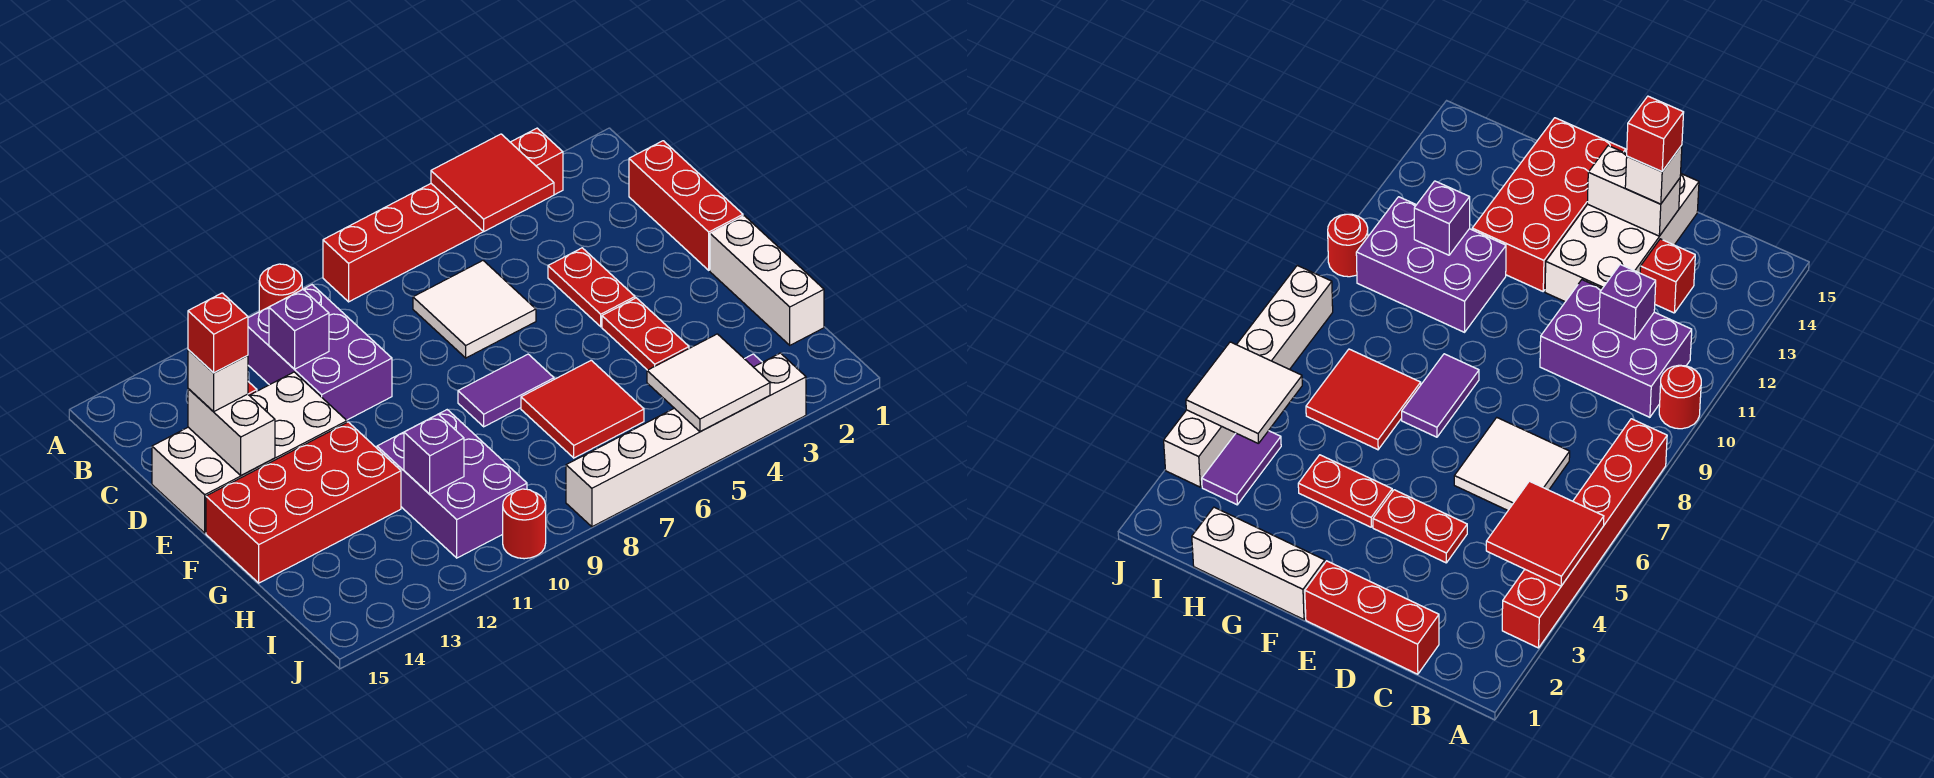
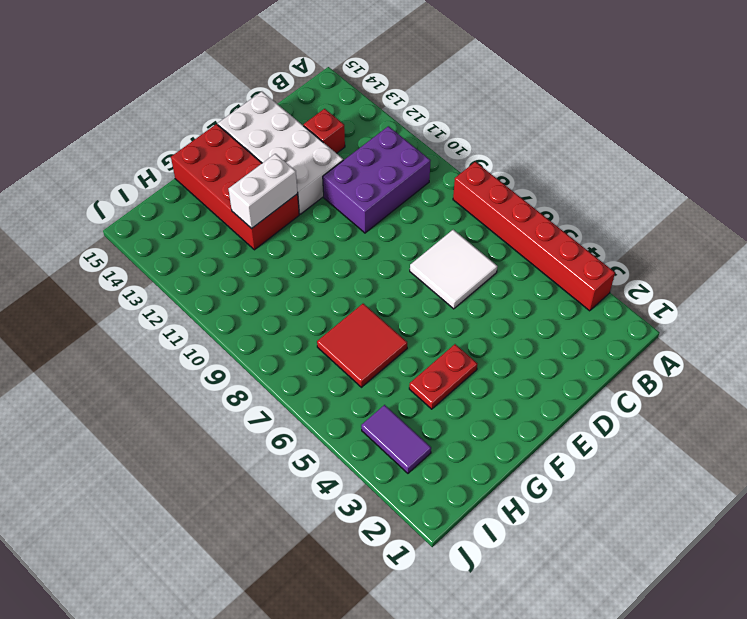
white 1x2 brick [228,154,298,229] -> white 1x2 brick moved to [188,389,275,475]
none -> red 1x1 round brick [259,264,302,312]
none -> red 1x3 brick [629,141,743,270]
none -> red 1x2 plate [548,248,635,327]

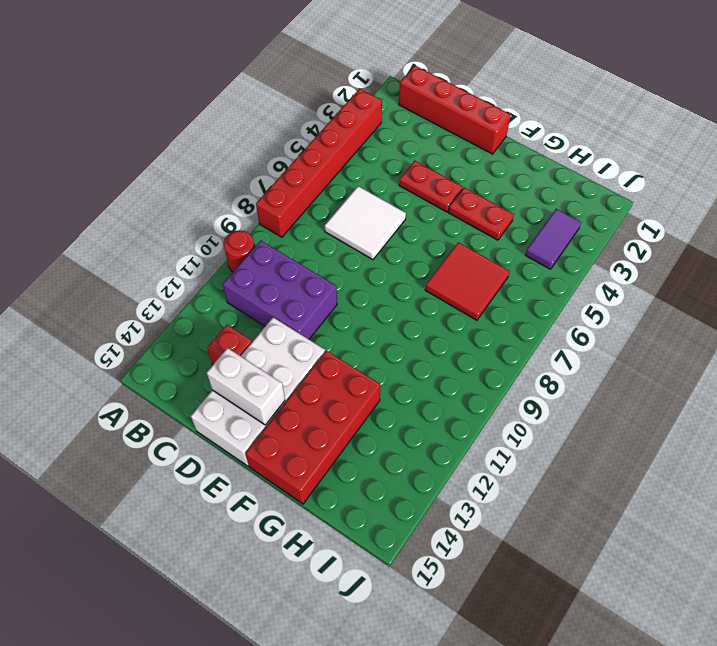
red 1x4 brick [399,66,511,154] -> red 1x3 brick [629,141,743,270]
none -> white 1x3 brick [710,216,824,345]
none -> purple 1x2 tile [458,354,554,427]
none -> purple 2x3 brick [377,410,527,558]

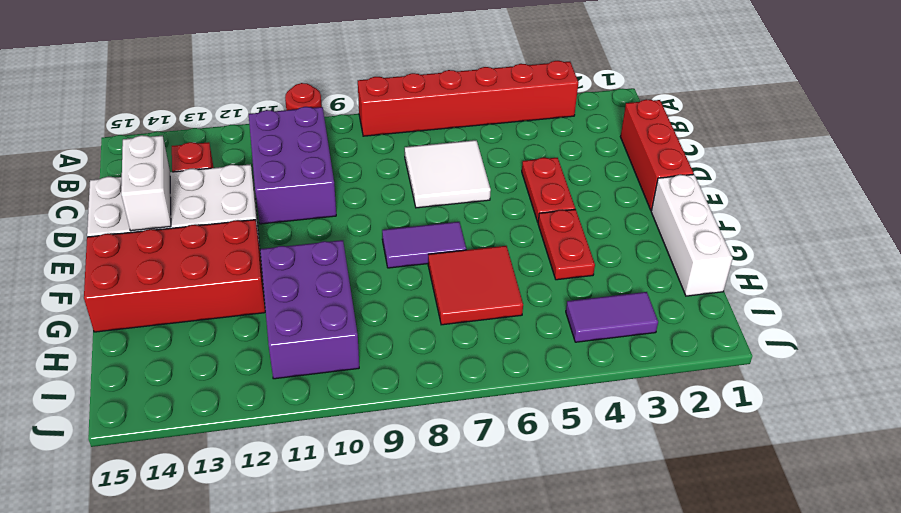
none -> white 1x6 brick [566,353,806,527]
none -> red 1x1 round brick [503,489,546,559]
none -> red 2x2 tile [431,134,554,232]

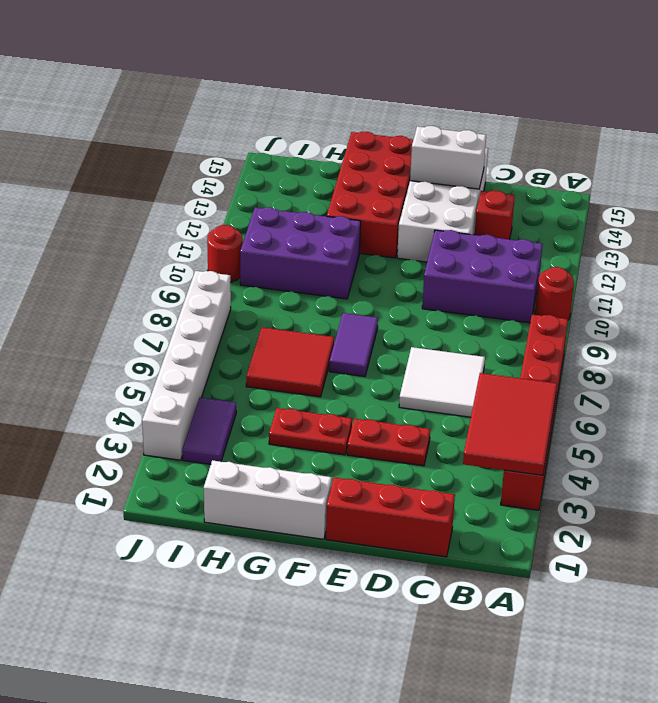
red 2x3 tile [463,373,557,475] -> red 2x2 tile [431,134,554,232]
none -> purple 1x1 brick [269,289,329,369]
none -> purple 1x1 brick [404,414,464,494]
none -> white 2x2 tile [647,334,770,432]

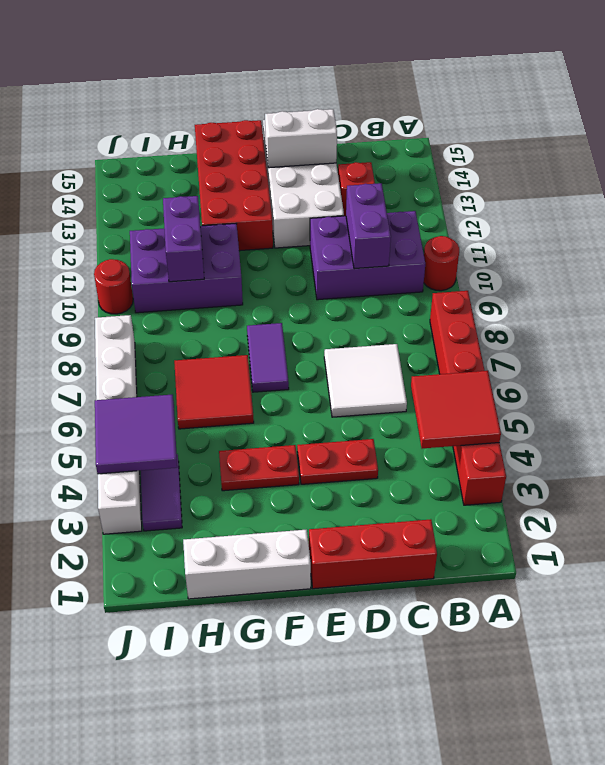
purple 1x2 brick [346,183,391,269] -> purple 1x1 brick [269,289,329,369]
purple 1x2 brick [163,196,204,282] -> purple 1x1 brick [404,414,464,494]
purple 2x2 tile [95,395,177,474] -> white 2x2 tile [647,334,770,432]
none -> white 1x1 brick [188,350,248,412]
none -> red 1x1 brick [188,293,248,373]

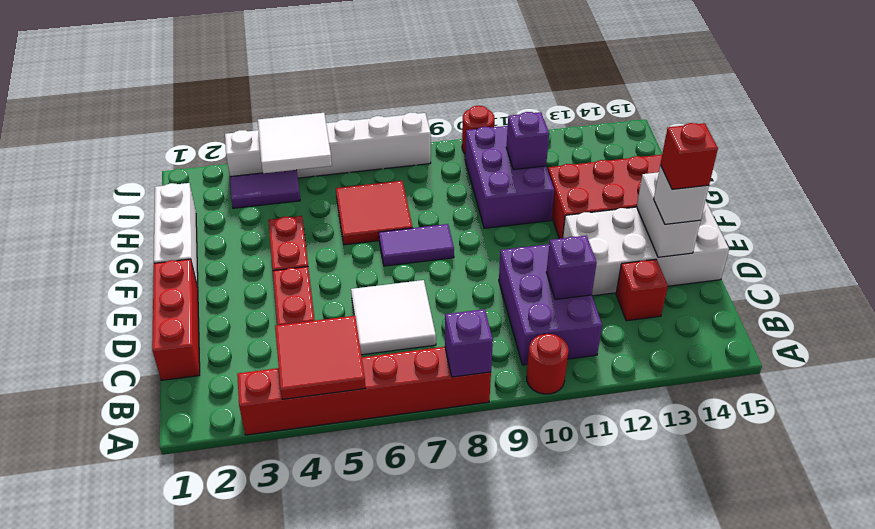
purple 1x1 brick [445,309,493,377] -> none

